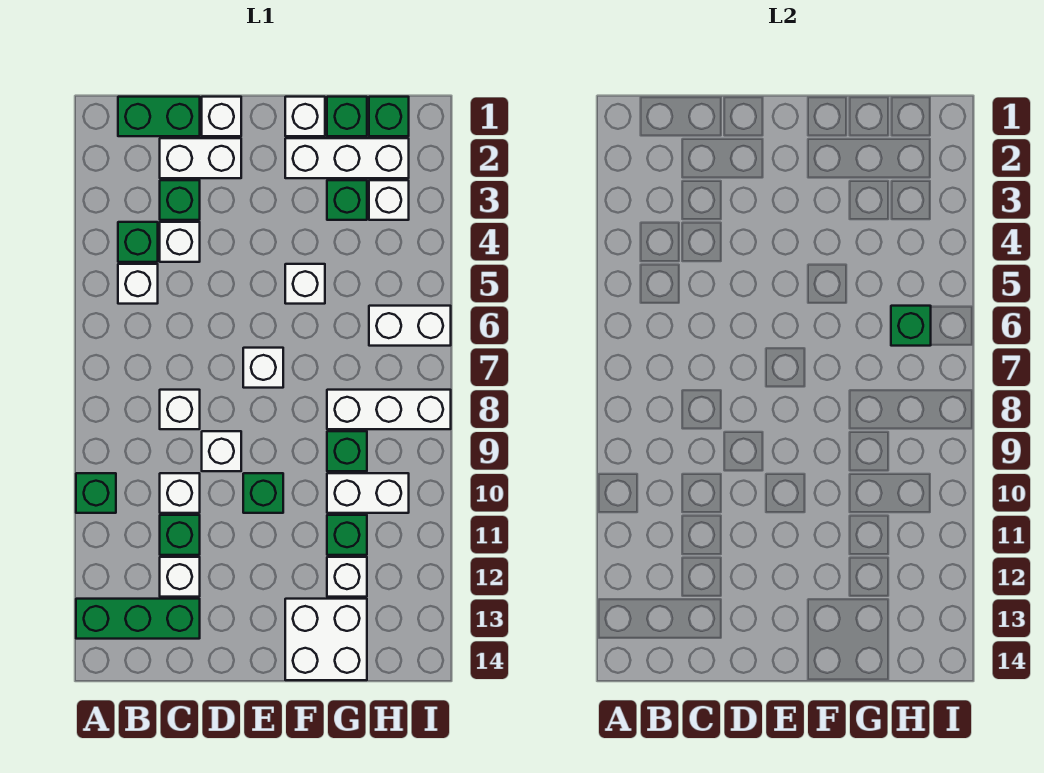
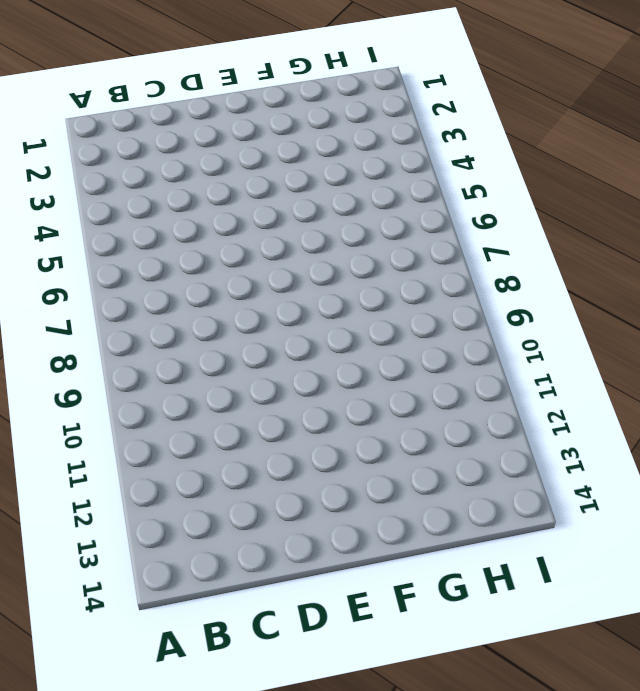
none -> green 1x1 brick [76,473,116,513]
none -> green 1x3 brick [76,599,200,639]
none -> green 1x2 brick [118,97,200,136]
none -> green 1x1 brick [118,222,158,262]

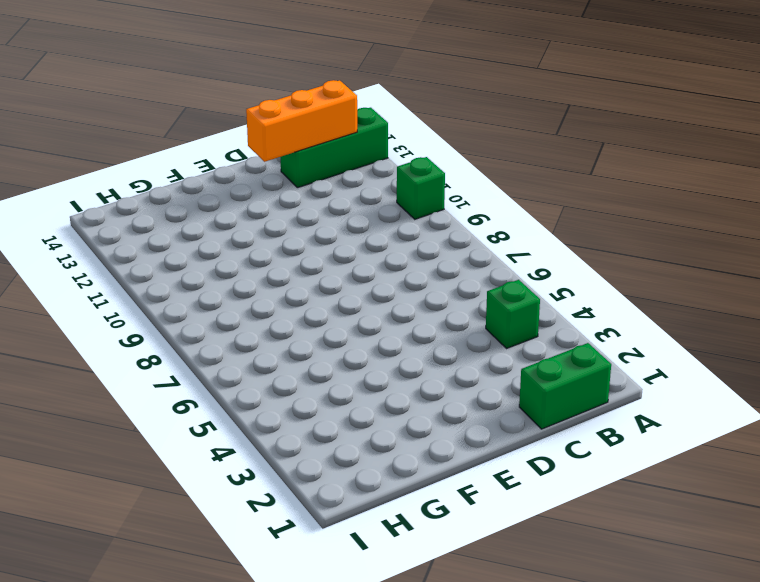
orange 1x3 brick [246,80,357,162] -> none
none -> white 1x1 brick [118,264,158,304]
none -> white 1x2 brick [160,138,241,178]
none -> green 1x1 brick [160,180,200,220]
none -> white 1x1 brick [160,222,200,262]

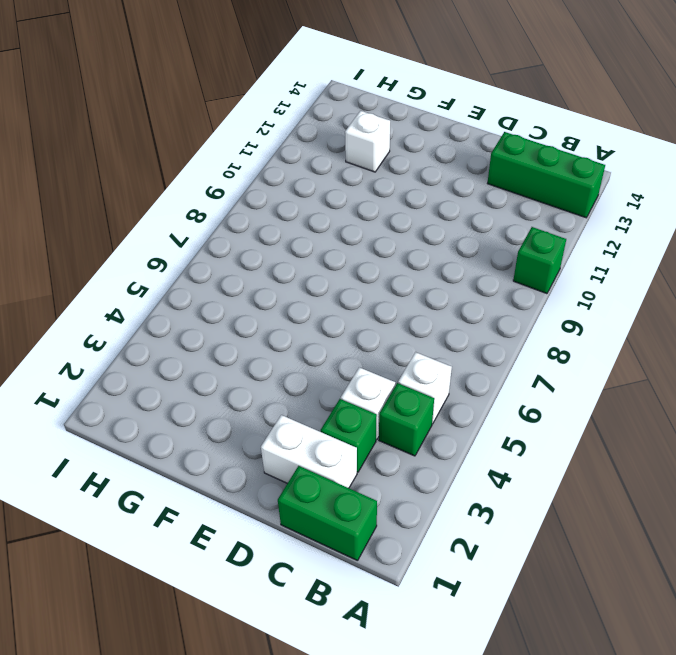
none -> white 1x1 brick [160,390,200,429]
none -> white 1x1 brick [160,473,200,513]
none -> green 1x1 brick [160,515,200,555]
none -> white 1x1 brick [160,557,200,597]

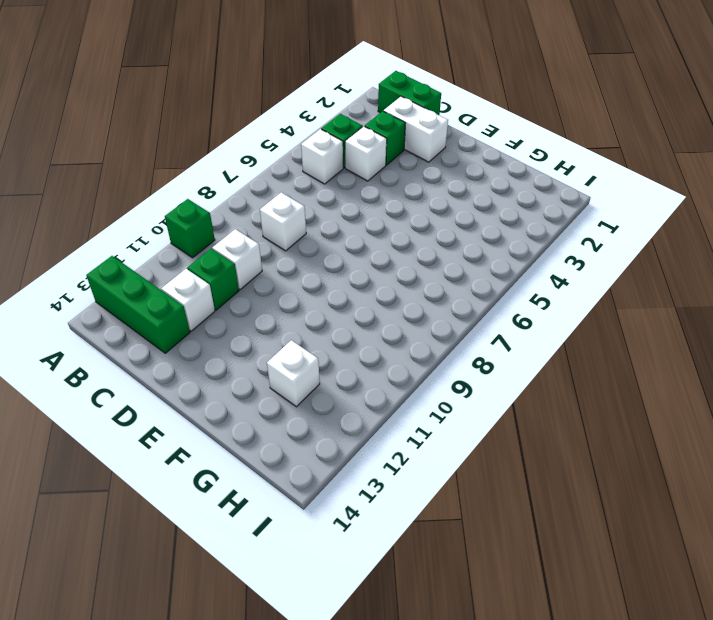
none -> white 1x1 brick [202,97,241,136]
none -> white 1x1 brick [202,431,241,471]
none -> white 1x1 brick [243,348,283,388]
none -> green 1x1 brick [243,473,283,513]

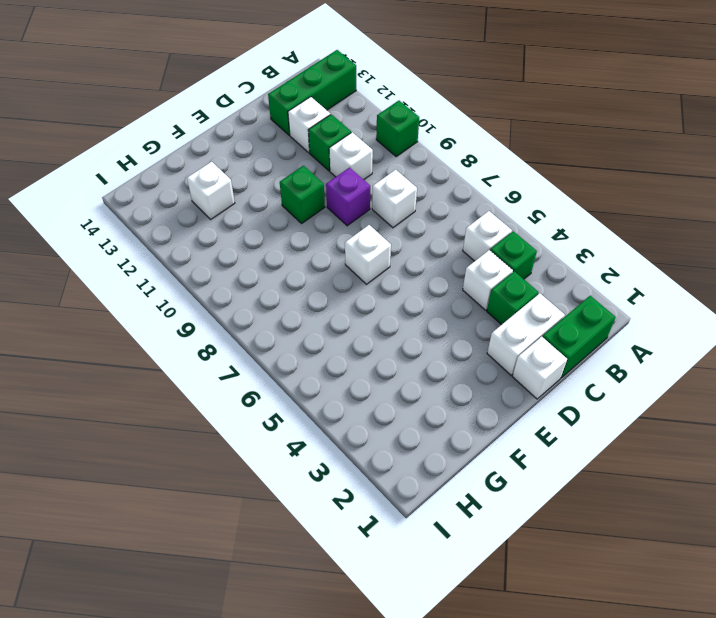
purple 1x1 brick [326,167,370,226] -> white 1x1 brick [202,431,241,471]
none -> white 1x1 brick [285,97,325,136]
none -> white 1x3 brick [285,138,409,178]
none -> white 1x1 brick [285,264,325,304]
none -> white 2x2 brick [285,599,367,680]

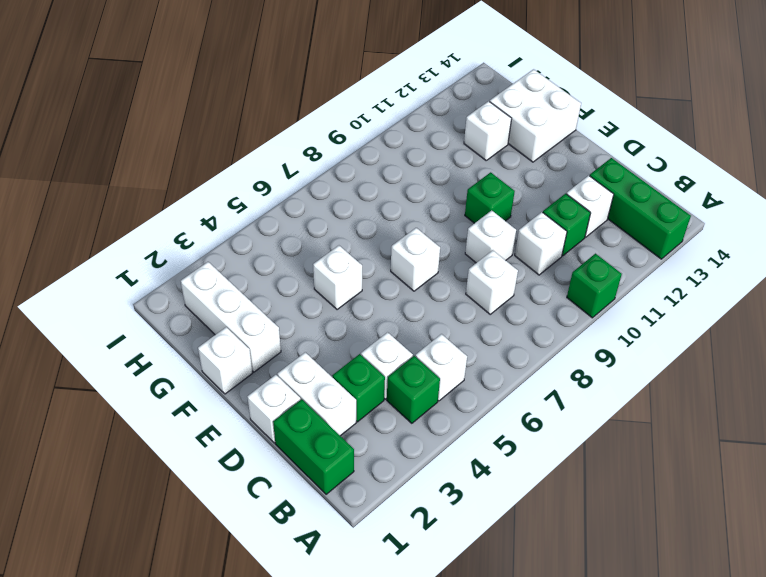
none -> green 1x1 brick [327,97,367,136]
none -> green 1x1 brick [327,180,367,220]
none -> white 1x3 brick [327,390,451,429]
none -> green 1x1 brick [327,431,367,471]

